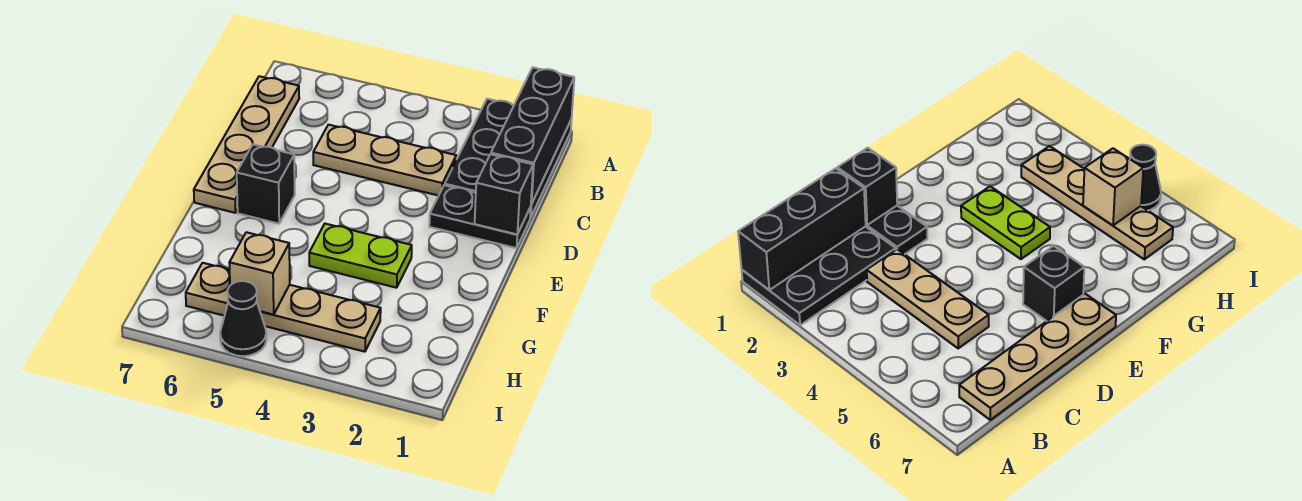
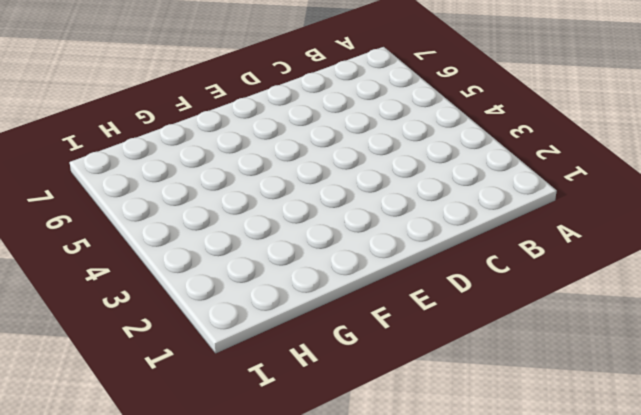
none -> black 2x3 plate [445,99,572,218]
none -> tan 1x4 plate [194,76,299,213]

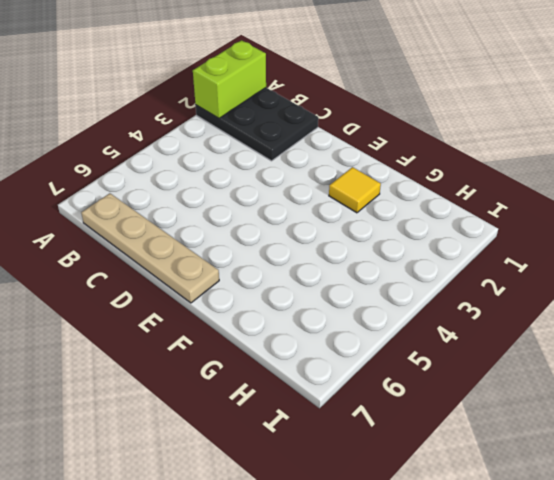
lime 1x2 brick [193,40,266,118] -> black 1x3 brick [491,68,574,204]
yellow 1x1 tile [329,167,381,213] -> none
none -> tan 1x3 plate [313,125,456,196]
none -> black 1x2 plate [429,185,531,248]

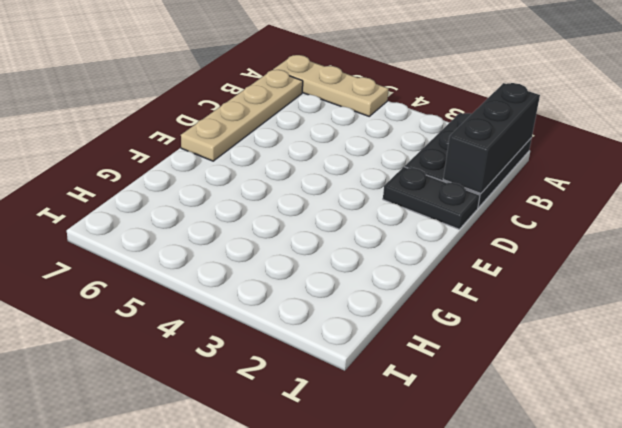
tan 1x3 plate [273,55,389,116] -> tan 1x3 plate moved to [313,125,456,196]
none -> black 1x1 brick [237,144,295,224]
none -> lime 1x2 plate [309,224,412,288]

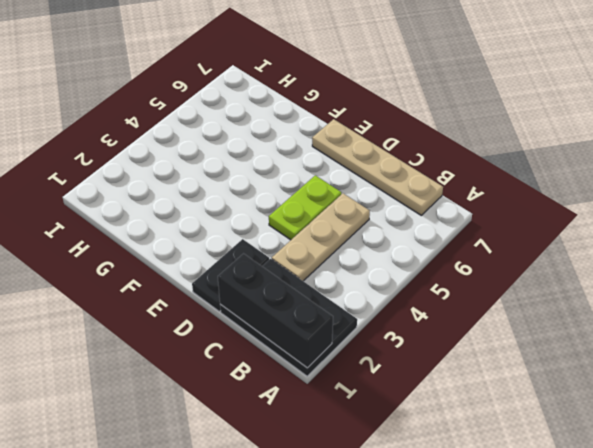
lime 1x2 plate [269,175,342,240] -> lime 1x2 plate moved to [309,224,412,288]
none -> black 1x1 brick [237,144,295,224]
none -> tan 1x4 plate [186,263,381,352]

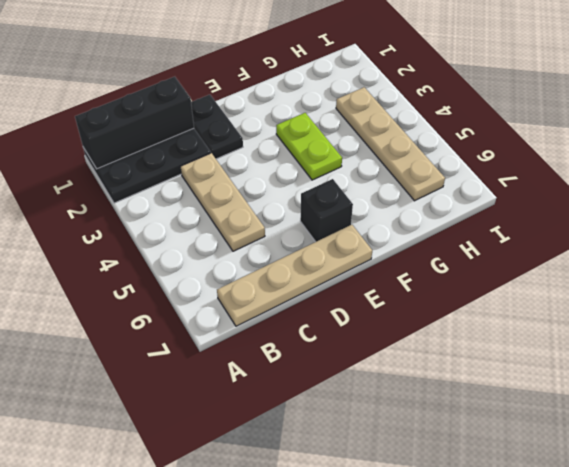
none -> black 1x1 cone [220,281,266,356]
none -> black 1x1 brick [475,154,533,234]

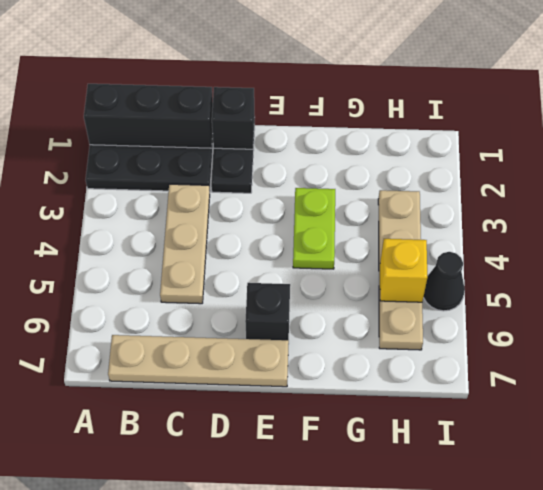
yellow 1x1 brick [380,239,427,302] -> tan 1x1 brick [229,232,290,315]

